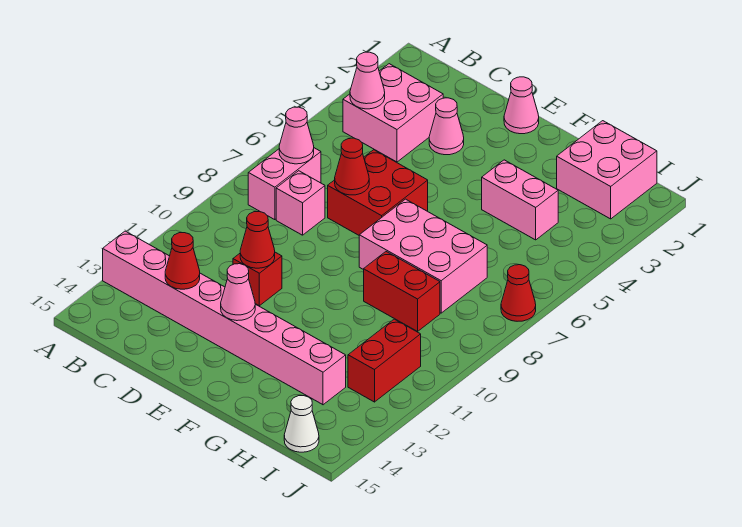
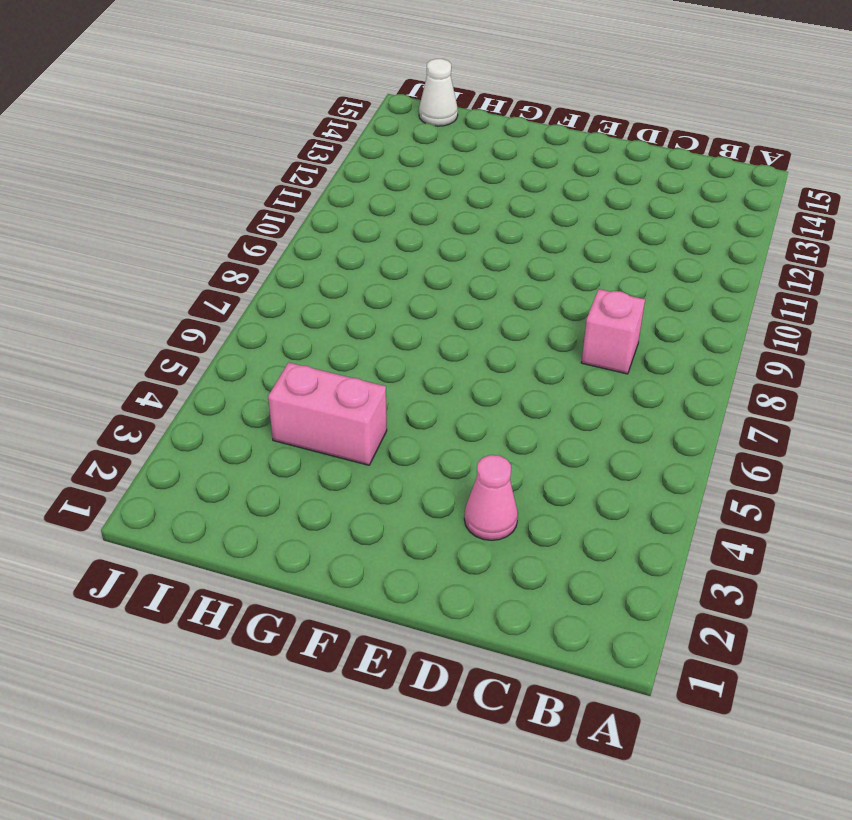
none -> pink 1x8 brick [103,231,346,405]
none -> pink 2x2 brick [343,64,443,162]
none -> pink 1x2 brick [248,148,321,220]

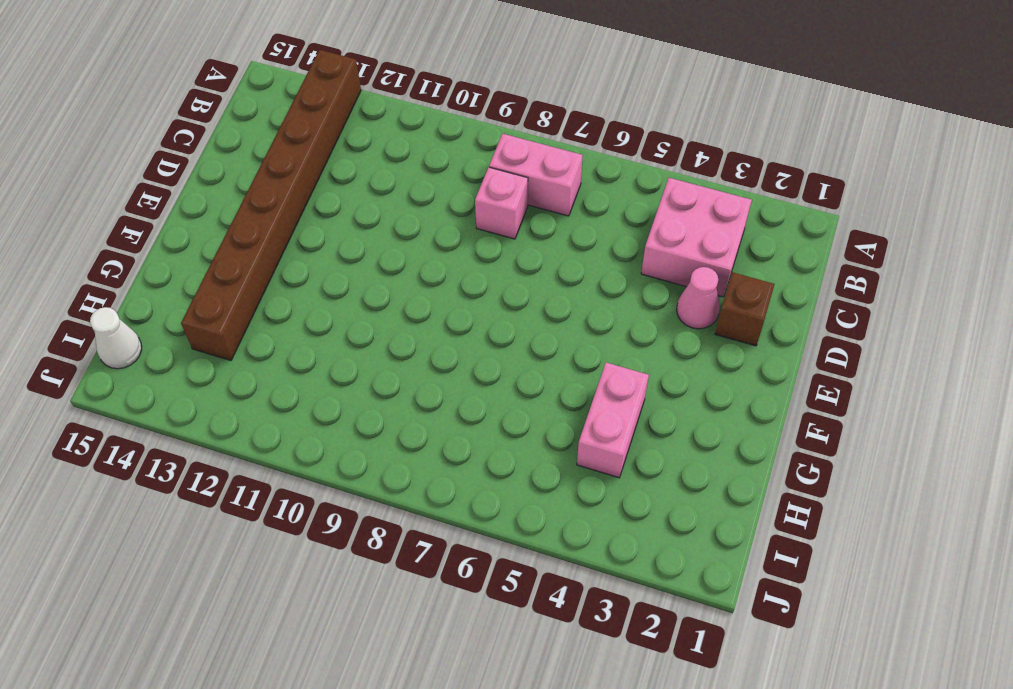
brown 1x8 brick [181,50,361,360] -> pink 1x8 brick [103,231,346,405]
brown 1x1 brick [715,272,775,346] -> none
none -> red 2x2 brick [328,150,428,235]
none -> red 1x1 brick [233,252,282,306]
none -> pink 1x1 cone [504,77,539,134]

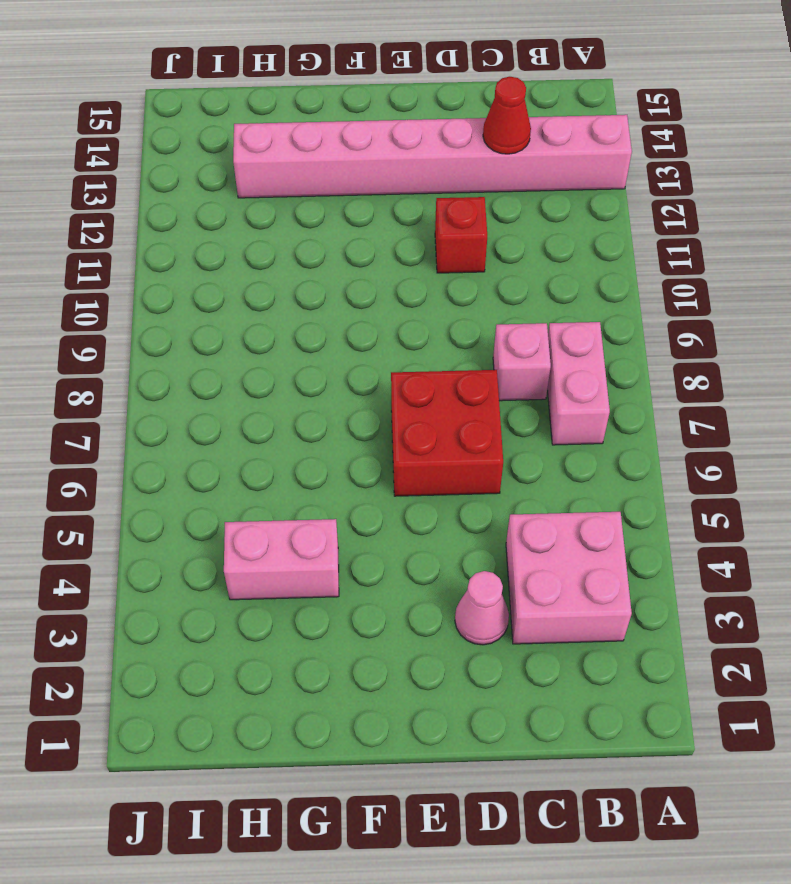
none -> pink 1x1 cone [504,77,539,134]
none -> pink 2x3 brick [359,199,487,313]
none -> red 1x2 brick [364,252,440,331]

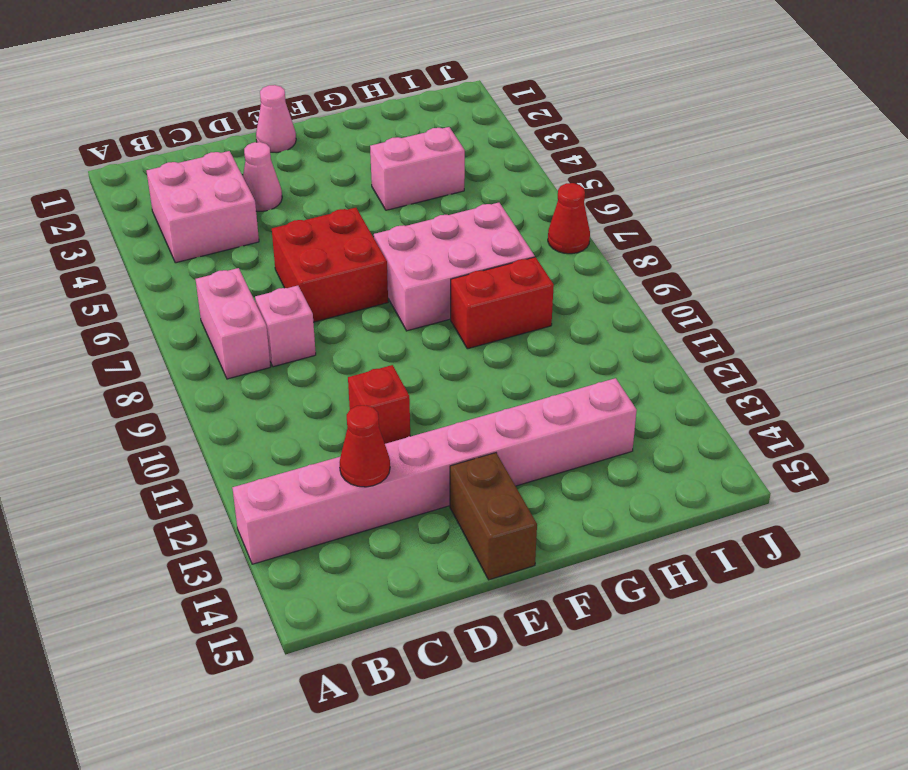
brown 1x2 brick [450,453,537,580] -> none
none -> pink 2x2 brick [557,121,657,219]
none -> red 1x2 brick [348,319,421,402]
none -> white 1x1 cone [284,396,319,452]

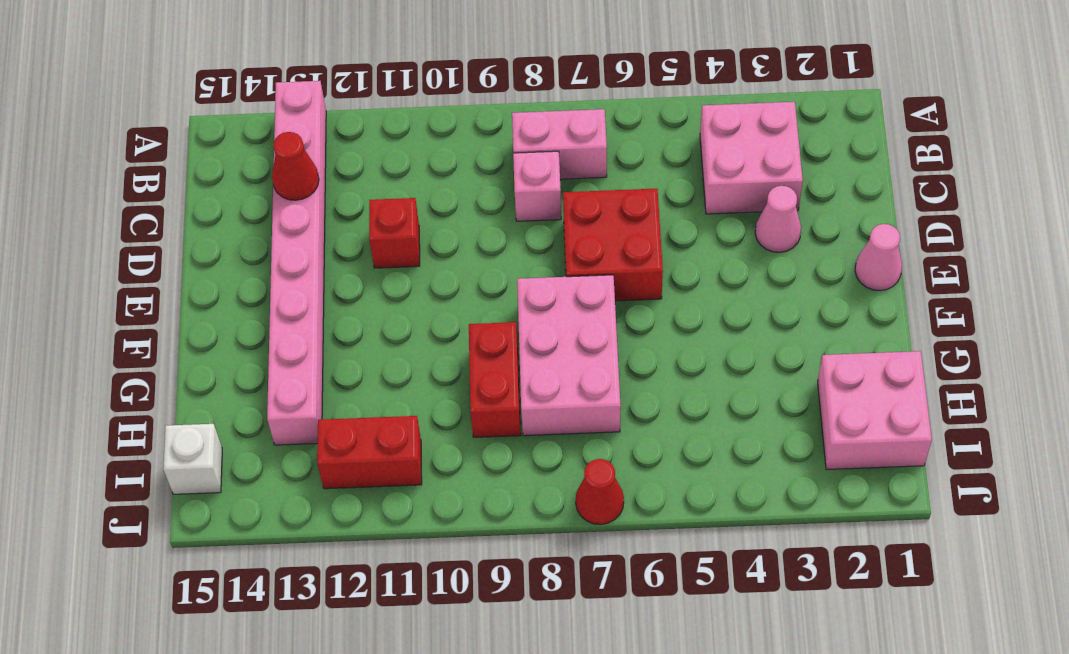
white 1x1 brick [163,424,222,494] -> white 1x1 cone [284,396,319,452]
none -> pink 1x2 brick [482,160,558,240]
none -> pink 1x1 cone [350,52,385,109]
none -> pink 1x1 cone [279,107,314,164]

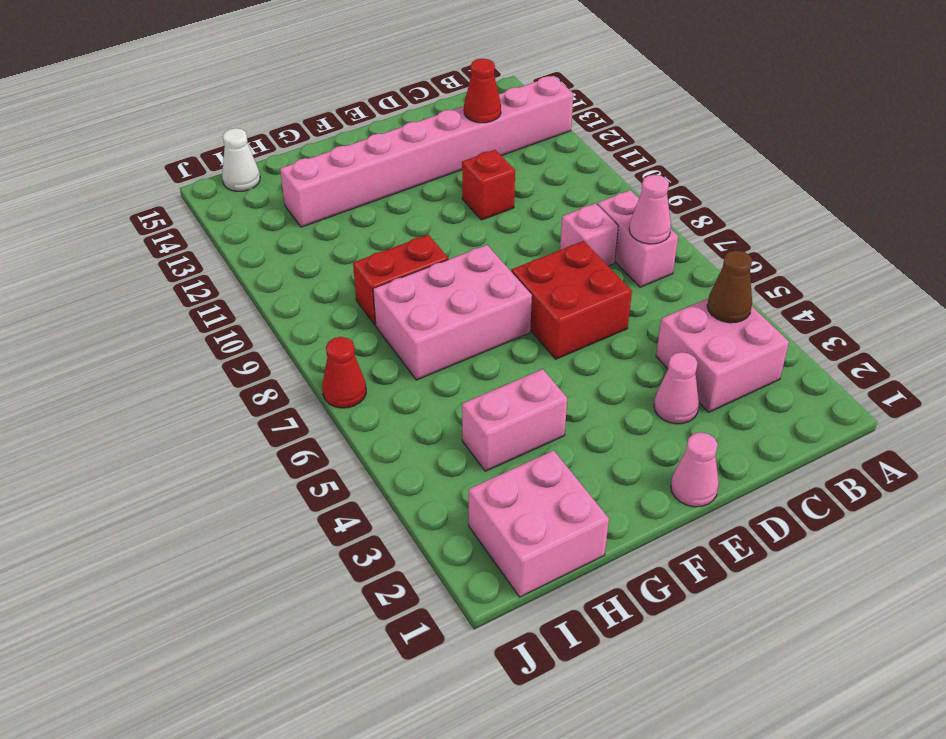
brown 1x1 cone [707,250,752,323] -> pink 1x1 cone [350,52,385,109]
none -> red 1x2 brick [348,319,421,402]
none -> red 1x1 cone [335,138,369,195]
none -> red 1x1 cone [240,212,275,268]

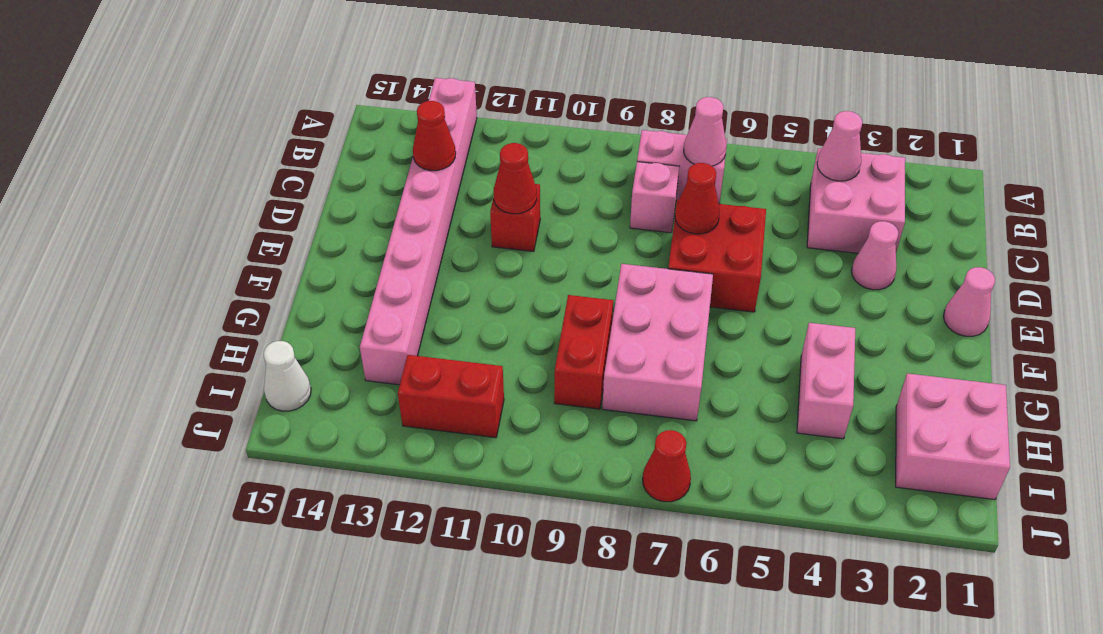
none -> pink 1x1 cone [221,264,255,321]

